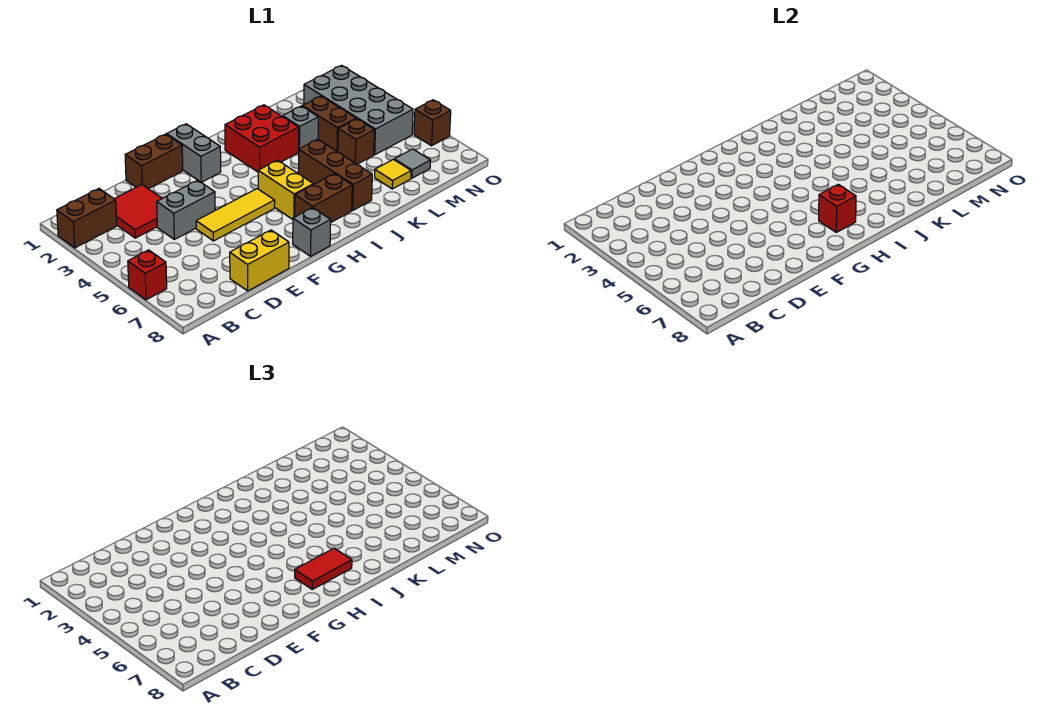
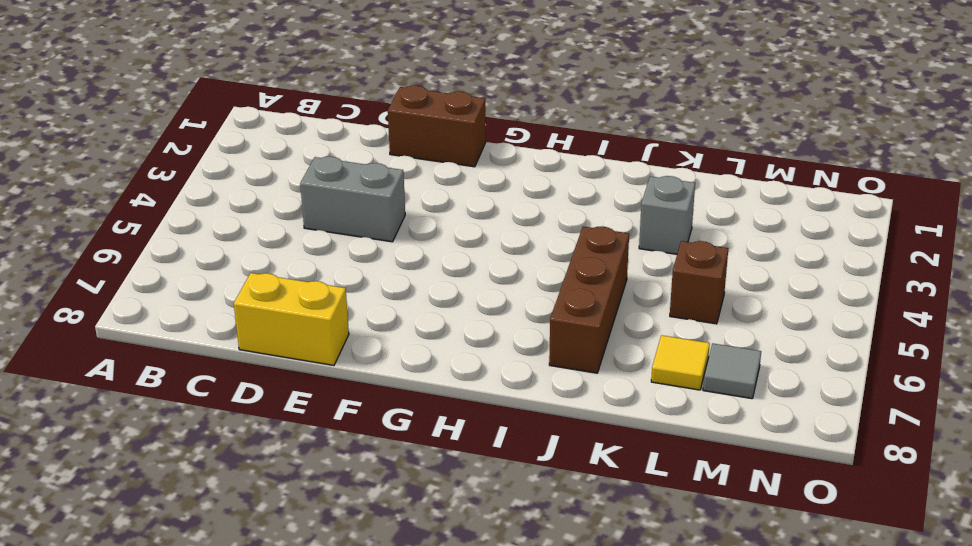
none -> brown 1x2 brick [57,189,117,248]
none -> red 1x1 brick [128,250,167,300]
none -> red 2x2 tile [115,185,162,238]

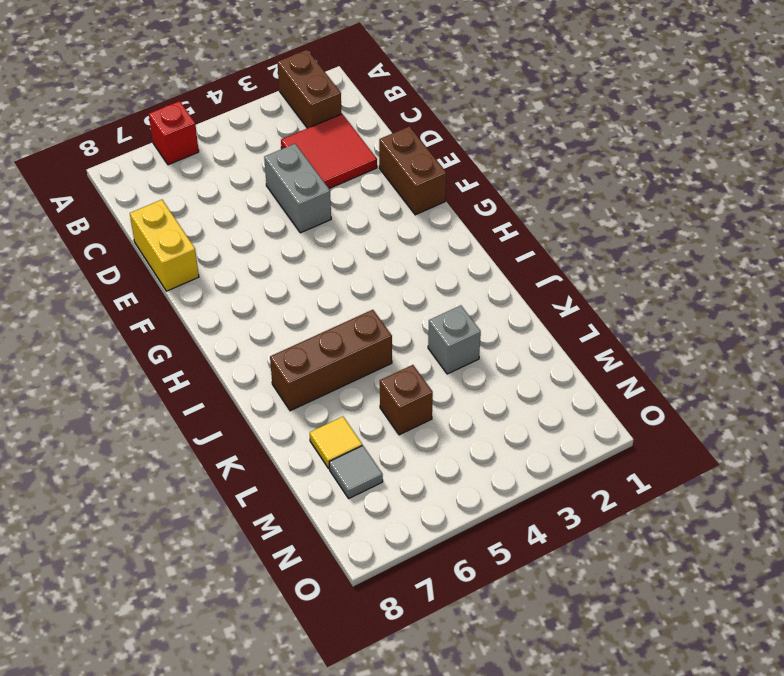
none -> yellow 1x3 tile [196,189,275,241]
none -> grey 1x2 brick [167,124,221,182]
none -> grey 1x1 brick [293,208,331,256]

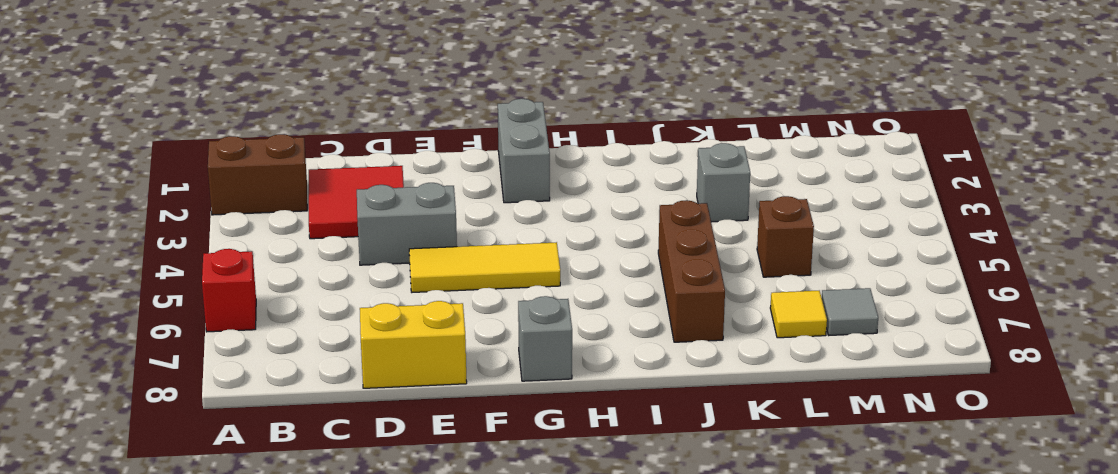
none -> brown 1x2 brick [125,134,183,189]
none -> yellow 1x2 brick [258,160,313,219]
none -> brown 1x2 brick [295,174,352,222]

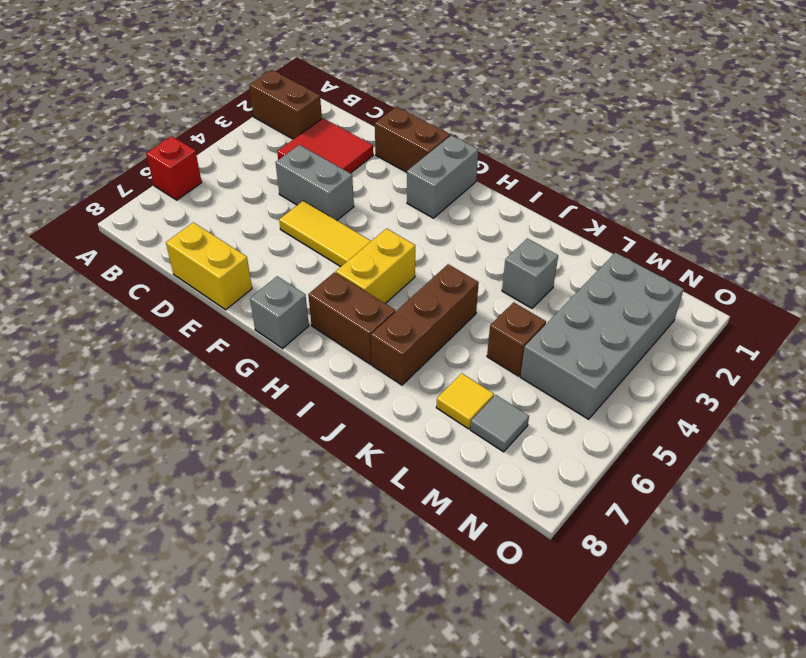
none -> red 2x2 brick [225,105,299,172]
none -> brown 1x2 brick [302,96,356,152]
none -> brown 1x1 brick [414,100,451,146]

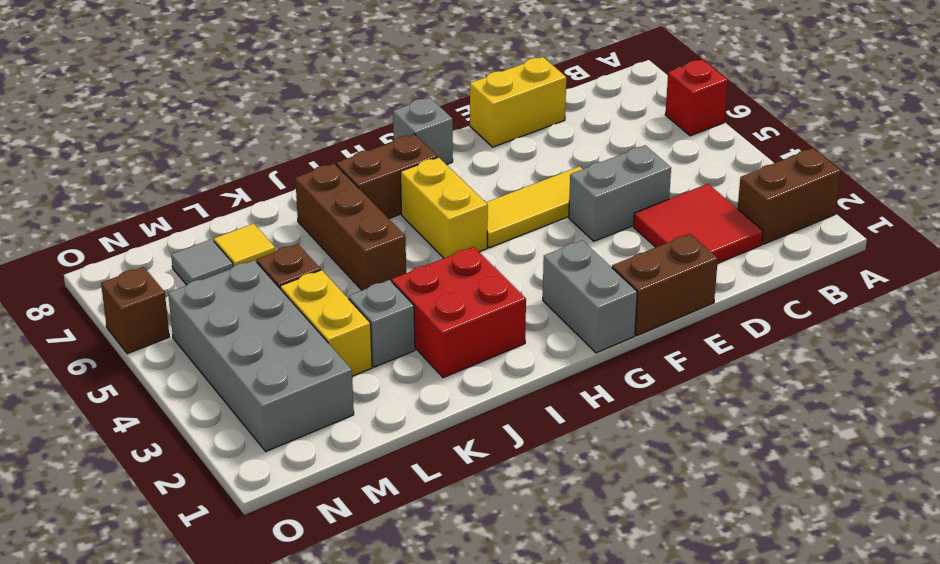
yellow 1x2 brick [280,270,372,376] -> brown 1x2 brick [302,96,356,152]
none -> red 1x1 brick [819,184,856,232]
none -> red 1x2 tile [295,548,352,589]

